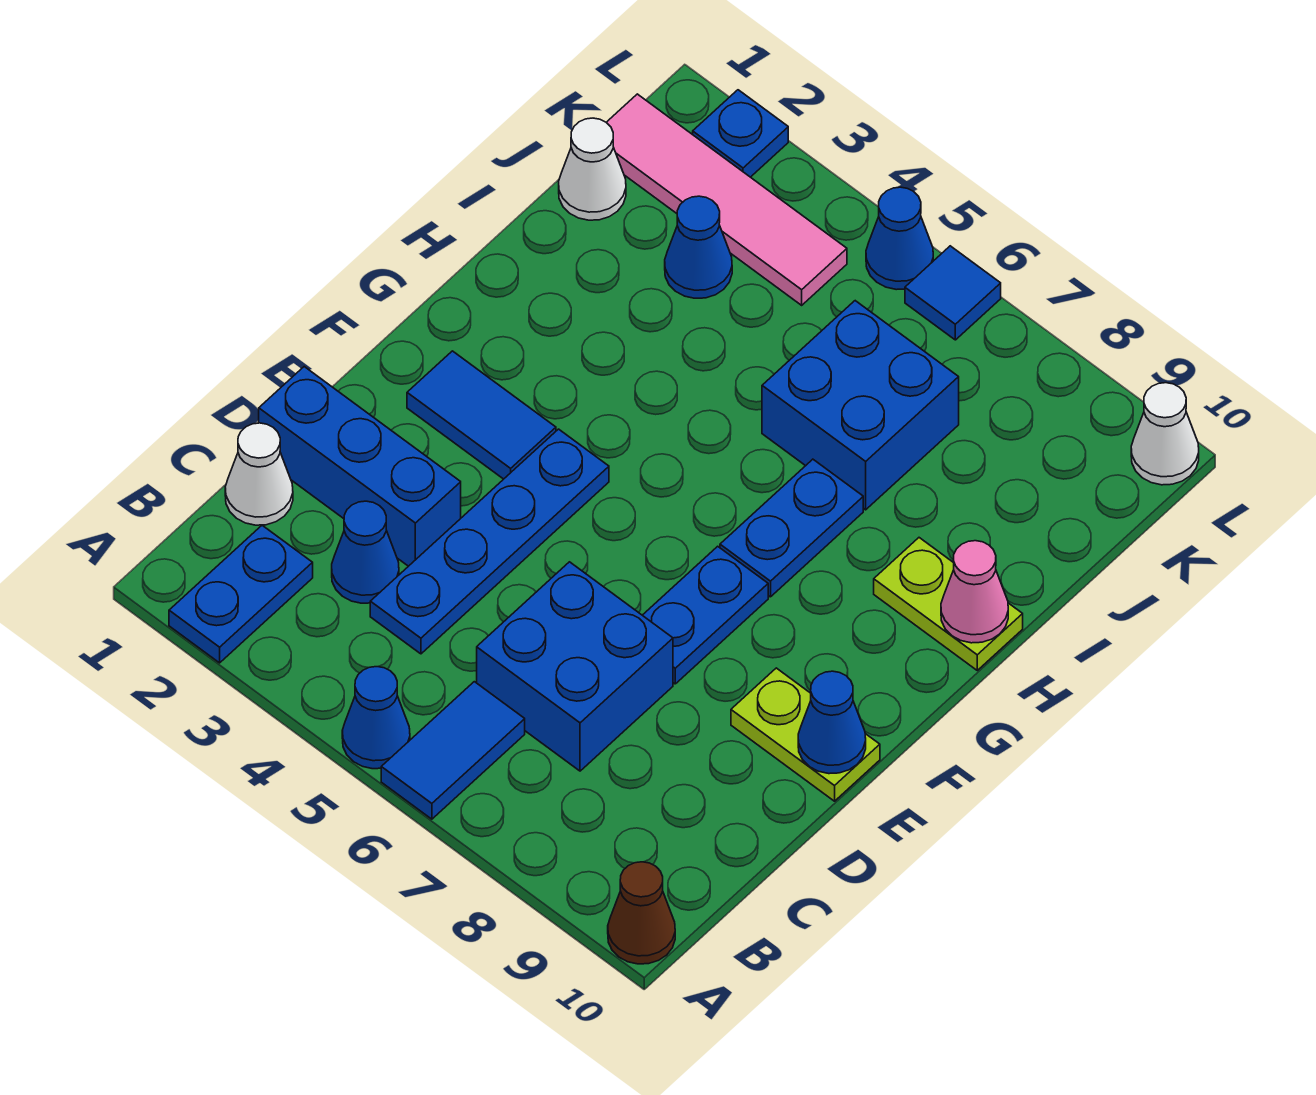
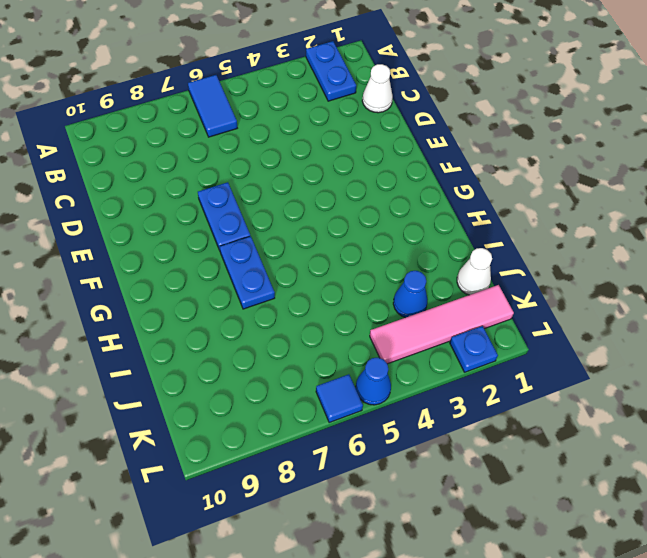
none -> blue 1x1 cone [342,667,410,769]
none -> brown 1x1 cone [608,862,675,964]
none -> blue 1x1 cone [332,501,399,603]

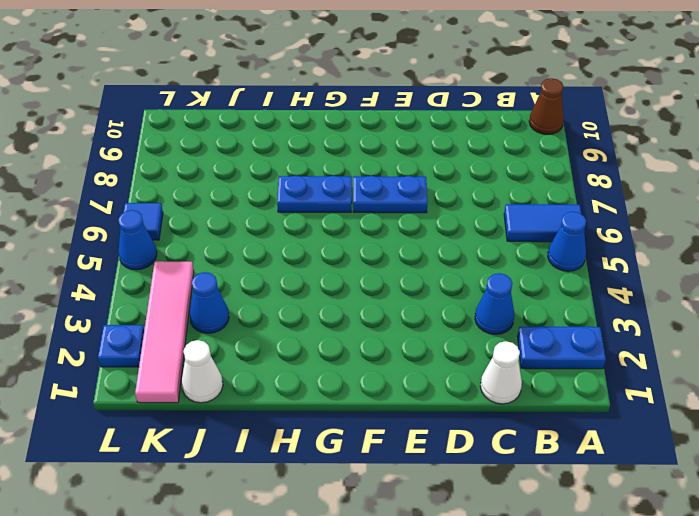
none -> blue 1x4 plate [370,429,609,654]
none -> blue 2x2 brick [477,562,673,771]
none -> blue 1x3 brick [259,367,461,566]

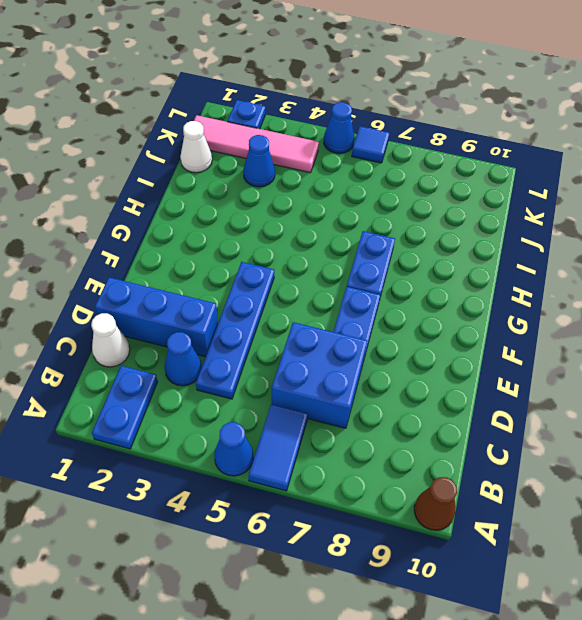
none -> lime 1x2 plate [731,668,880,801]
none -> blue 1x2 tile [407,351,556,479]
none -> lime 1x2 plate [874,538,1023,670]

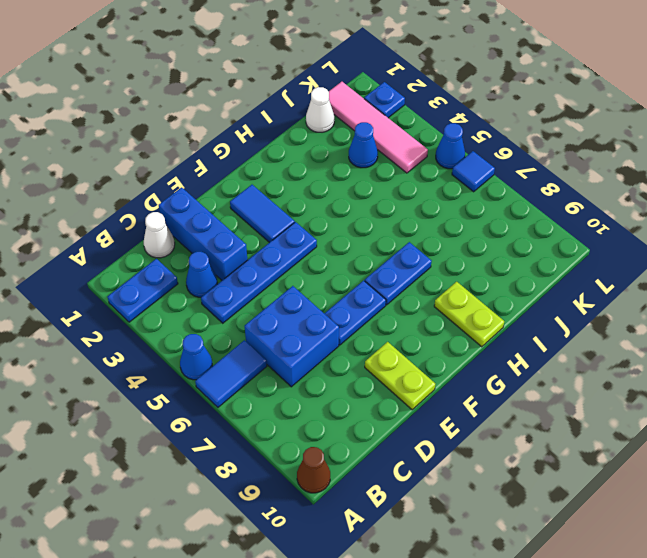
none -> blue 2x2 brick [762,301,959,510]
none -> white 1x1 cone [1131,383,1199,485]
none -> blue 1x1 cone [798,671,866,774]

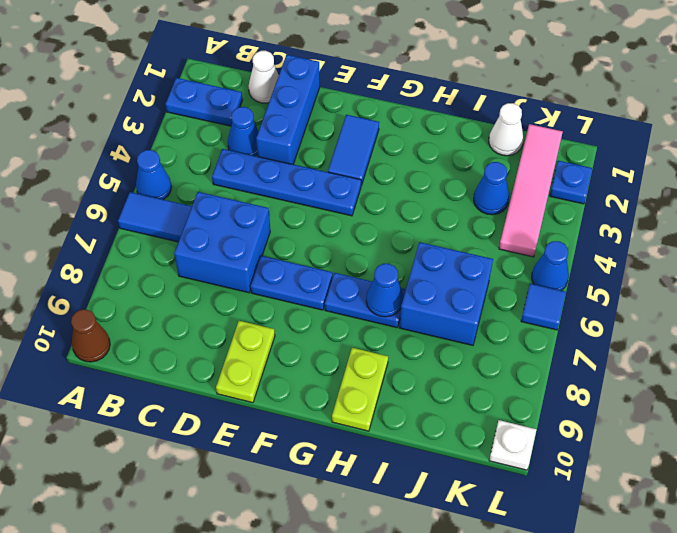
blue 1x1 cone [366,264,403,317] -> blue 1x1 cone moved to [798,671,866,774]
white 1x1 plate [489,420,536,470] -> white 1x1 cone [1131,383,1199,485]
none -> pink 1x1 cone [941,541,1008,643]

